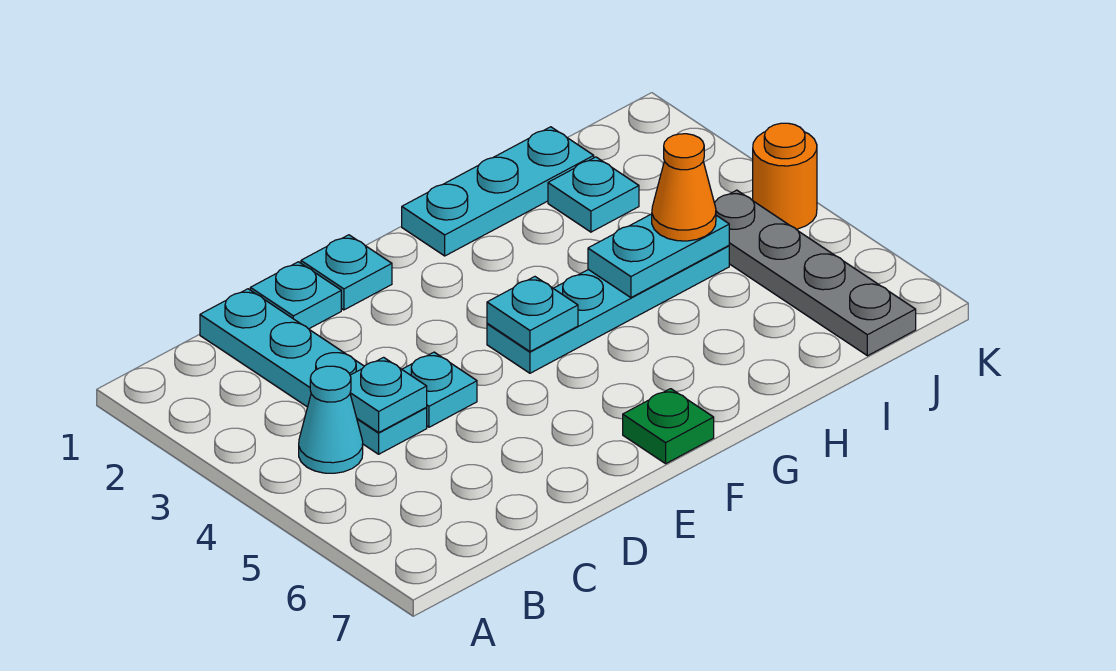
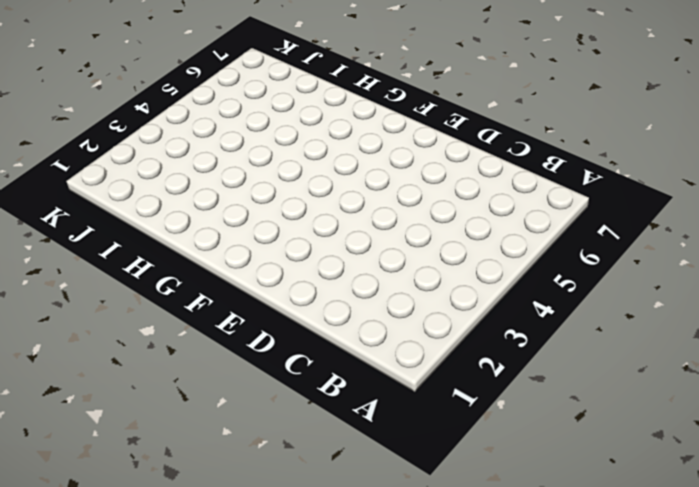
none -> cyan 1x1 cone [299,366,363,473]
none -> cyan 1x4 plate [200,289,427,454]
none -> cyan 1x1 plate [250,262,341,329]

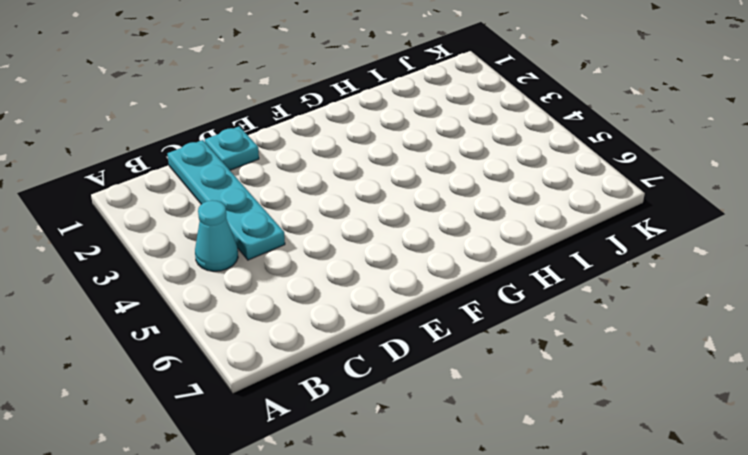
none -> cyan 1x1 plate [402,352,477,427]
none -> cyan 1x1 plate [301,235,392,310]
none -> cyan 1x4 plate [487,246,729,373]

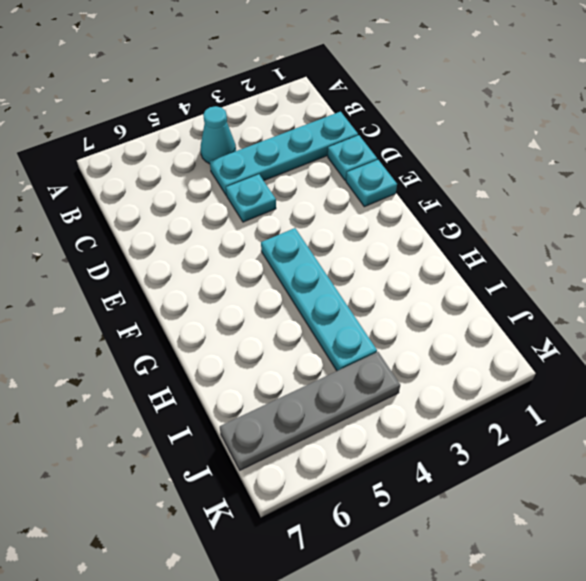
none -> green 1x1 plate [623,389,714,464]
none -> cyan 1x3 plate [402,127,594,256]
none -> cyan 1x1 plate [548,157,639,232]

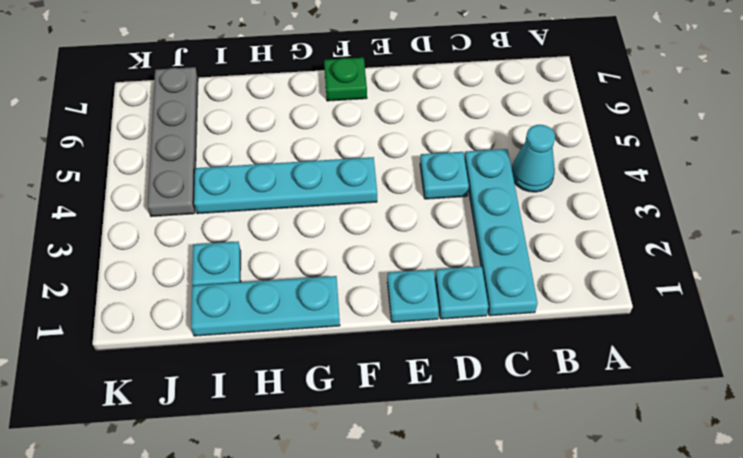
none -> orange 1x1 round brick [753,123,817,229]
none -> cyan 1x1 plate [350,357,427,432]
none -> cyan 1x1 plate [487,277,578,352]

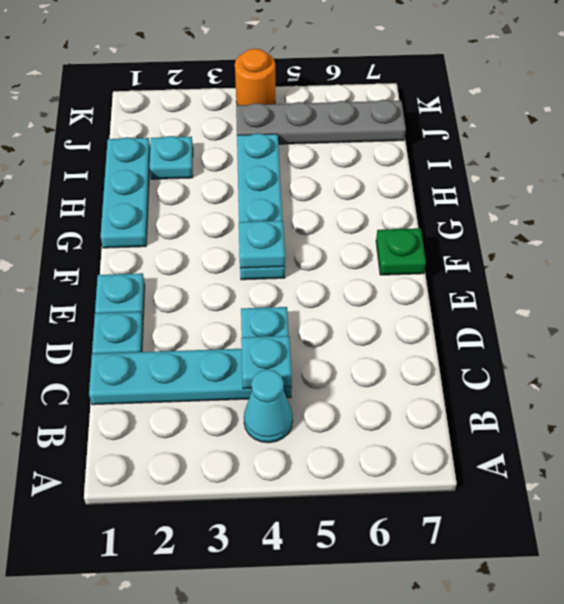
none -> cyan 1x2 plate [588,214,729,298]
none -> orange 1x1 cone [652,134,716,241]

